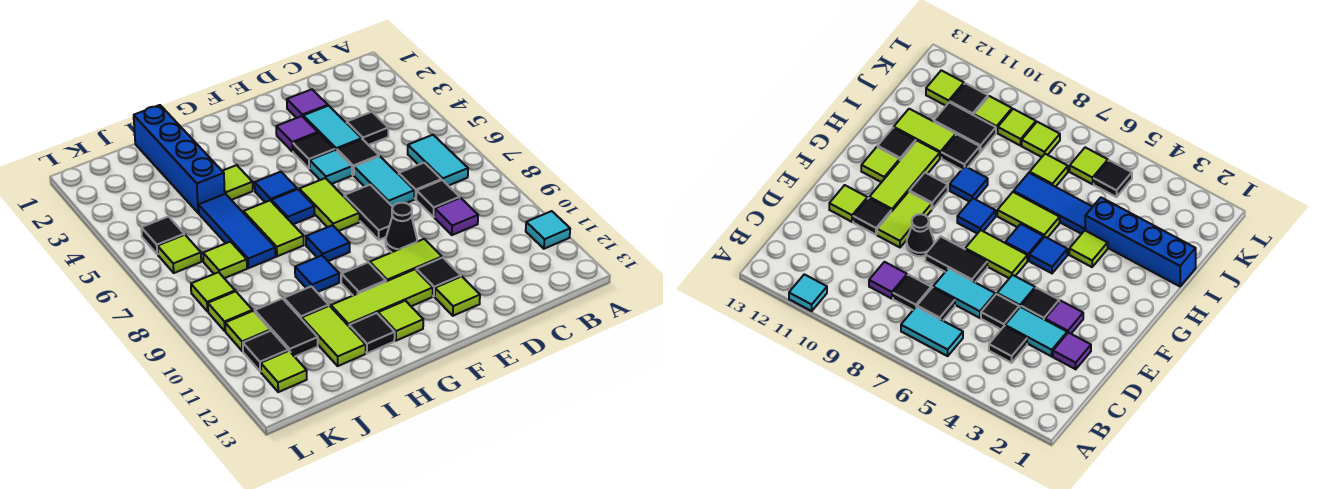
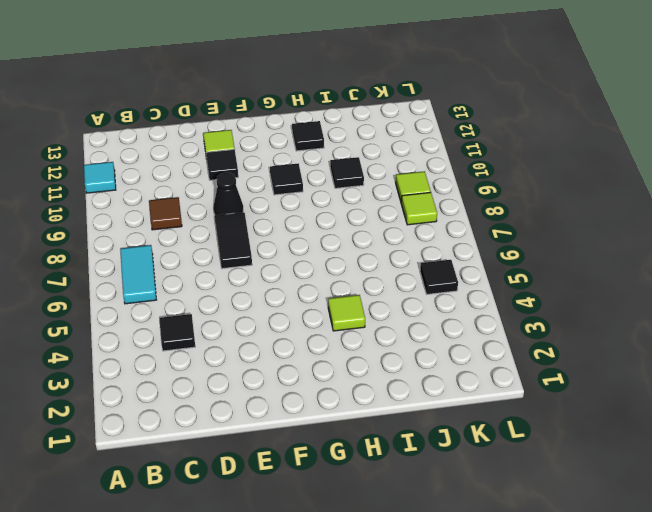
brown 1x1 tile [149,197,182,230] -> purple 1x1 tile [434,198,478,235]
none -> black 1x1 tile [399,163,441,199]
none -> black 1x1 tile [416,180,460,217]
none -> purple 1x1 tile [287,89,328,118]
none -> cyan 1x2 tile [303,106,362,151]

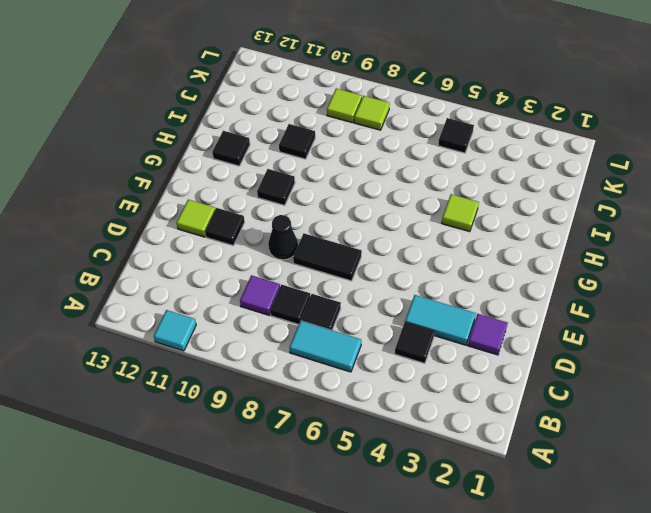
none -> black 1x1 tile [337,139,379,175]
none -> cyan 1x2 tile [354,156,414,207]
none -> purple 1x1 tile [276,116,318,151]
none -> black 1x1 tile [293,133,335,169]

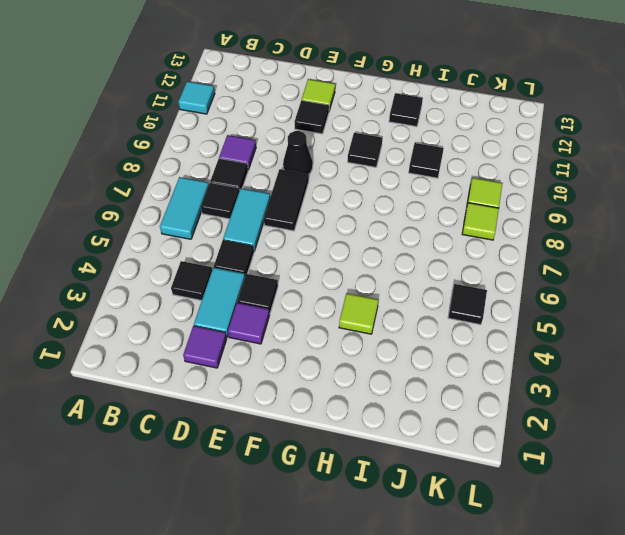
none -> cyan 1x1 tile [310,150,352,184]
none -> lime 1x2 tile [370,239,442,281]
none -> lime 1x2 tile [299,178,360,231]
none -> lime 1x3 tile [331,269,433,326]

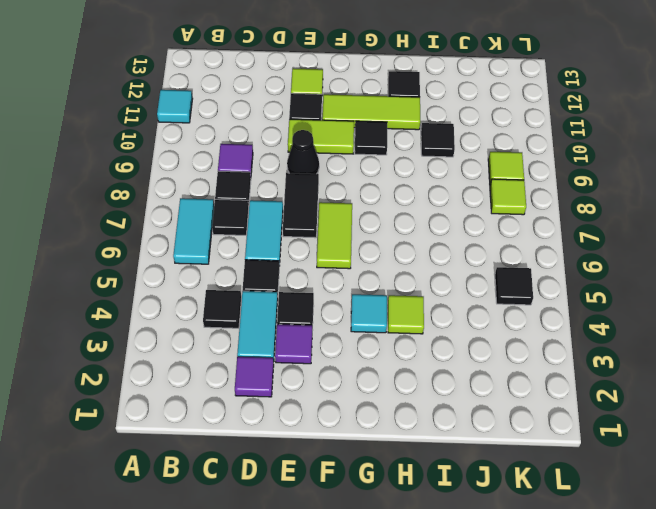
cyan 1x1 tile [351,294,387,333] -> cyan 1x1 tile moved to [310,150,352,184]
none -> blue 1x1 tile [255,172,297,202]
none -> blue 1x1 tile [272,189,314,224]
none -> blue 1x1 tile [306,225,350,261]
none -> lime 1x1 tile [378,301,423,341]

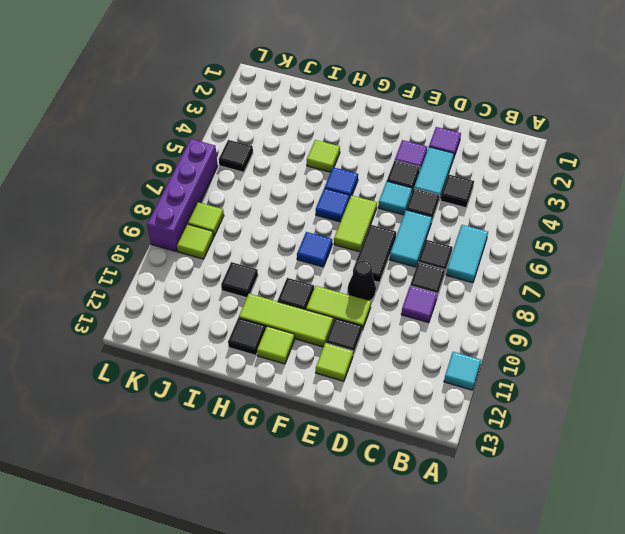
purple 1x4 brick [147,139,218,251] -> none
none -> lime 1x2 tile [243,201,304,256]
none -> blue 1x1 tile [295,256,339,292]
none -> blue 1x4 brick [134,105,225,213]
none -> blue 1x3 tile [199,194,276,268]

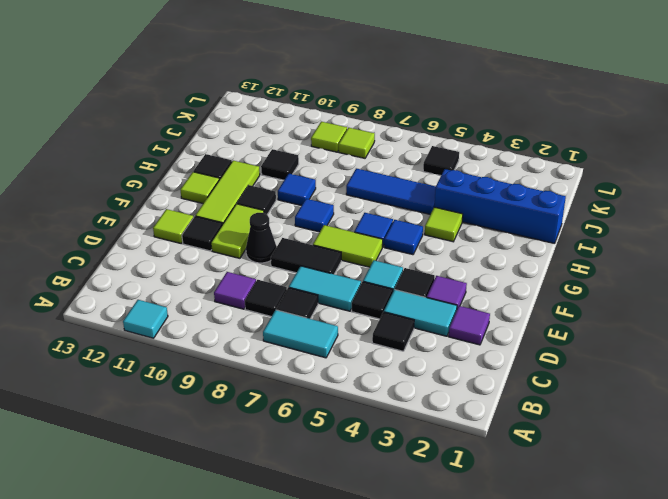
none -> lime 1x2 tile [243,201,304,256]
none -> lime 1x2 tile [302,306,366,366]
none -> lime 1x1 tile [203,242,247,278]
none -> black 1x2 tile [255,299,318,357]

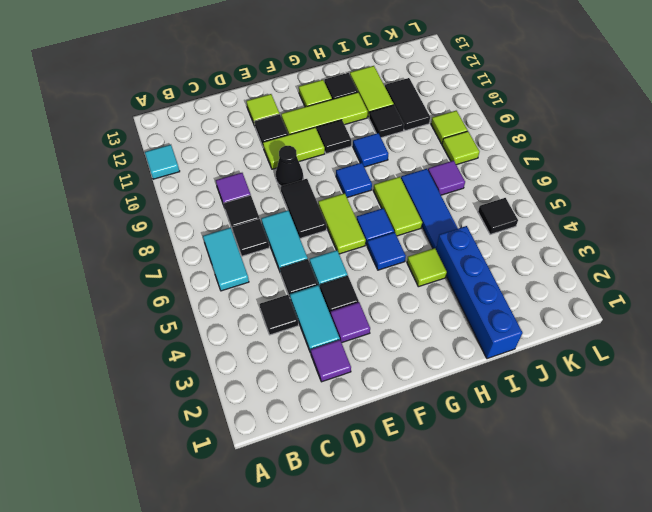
purple 1x1 tile [428,161,465,195] -> lime 1x1 tile [203,242,247,278]
none -> lime 1x1 tile [158,235,201,273]
none -> lime 1x1 tile [225,311,270,351]
none -> black 1x1 tile [243,331,288,372]
none -> lime 1x1 tile [261,351,307,392]

